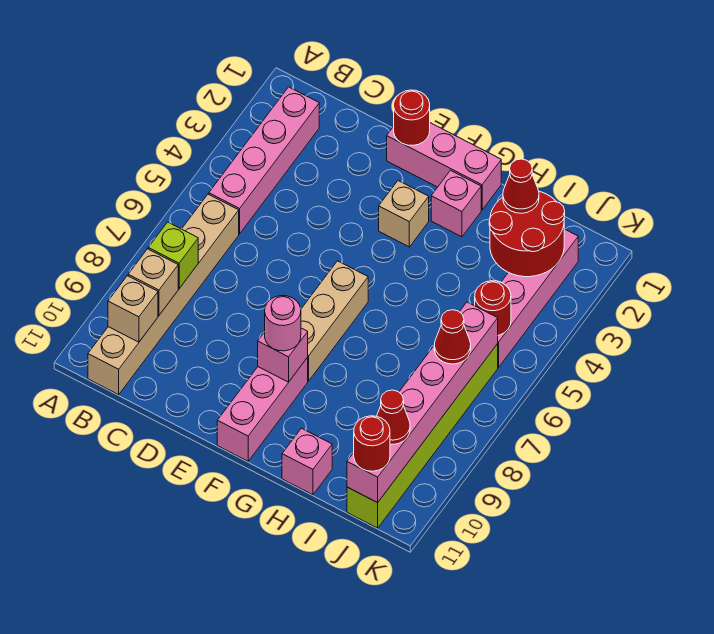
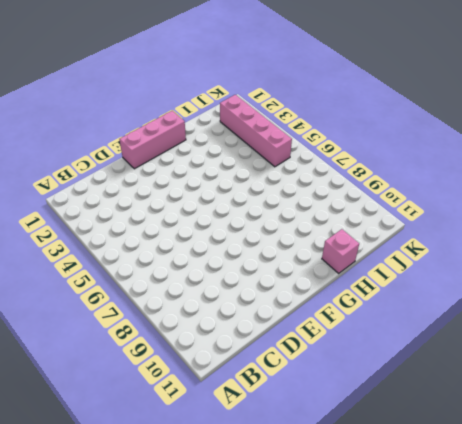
none -> pink 1x4 brick [209,87,319,234]
none -> tan 1x6 brick [88,194,239,395]
none -> tan 1x1 brick [379,181,429,247]

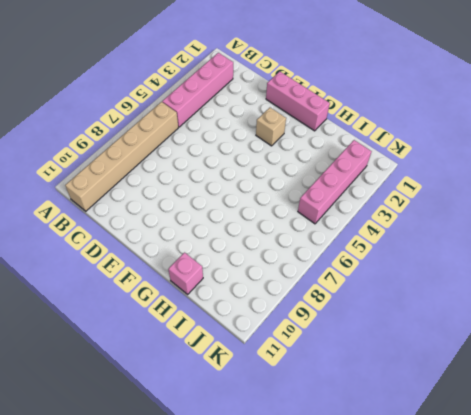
none -> tan 1x3 brick [301,261,368,381]
none -> pink 1x3 brick [217,358,308,461]
none -> pink 1x1 brick [431,170,481,237]

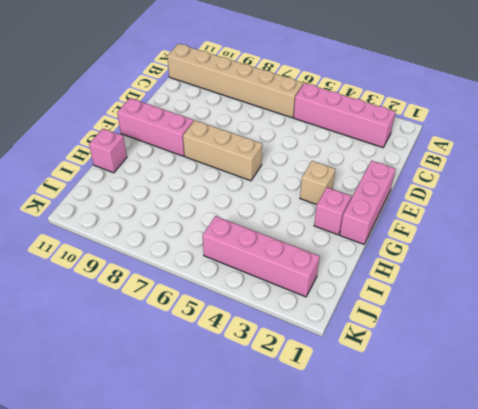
none -> lime 1x6 brick [347,344,498,528]
none -> lime 1x1 brick [148,222,198,288]
none -> tan 1x1 brick [128,249,178,315]

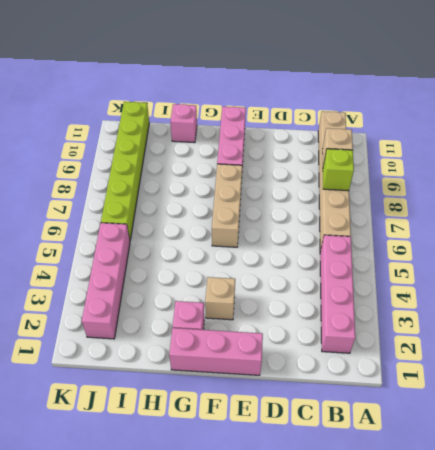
none -> tan 1x1 brick [108,276,158,342]
none -> red 1x1 round brick [394,90,430,145]
none -> pink 1x1 brick [258,328,308,382]

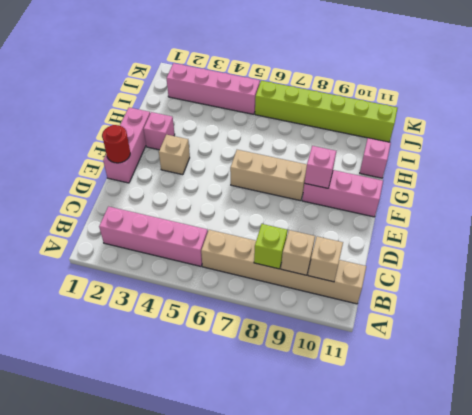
none -> red 2x2 round brick [489,191,565,277]
none -> red 1x1 round brick [475,281,511,335]
none -> pink 1x6 brick [347,302,498,503]

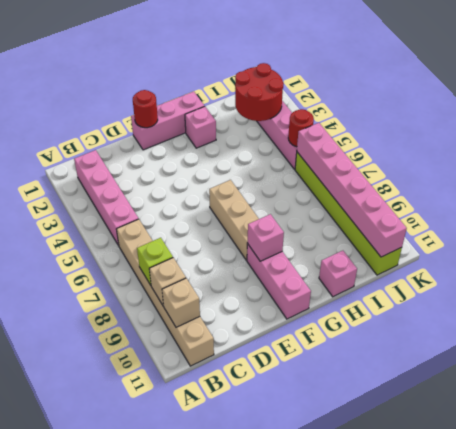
none -> tan 1x1 brick [379,181,429,247]
none -> pink 1x1 round brick [265,296,301,351]
none -> red 1x1 cone [503,159,539,213]

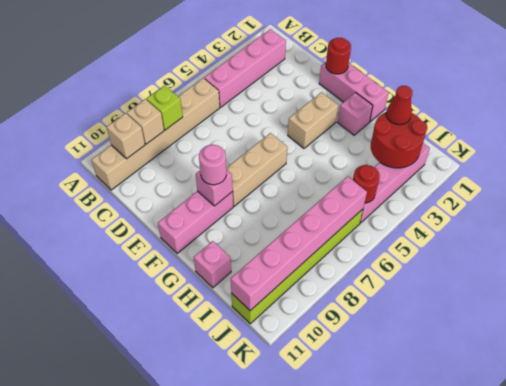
tan 1x2 brick [288,92,338,148] -> tan 1x1 brick [379,181,429,247]
none -> red 1x1 cone [434,310,471,364]
none -> red 1x1 cone [377,390,410,444]
none -> red 1x1 round brick [354,416,390,471]

